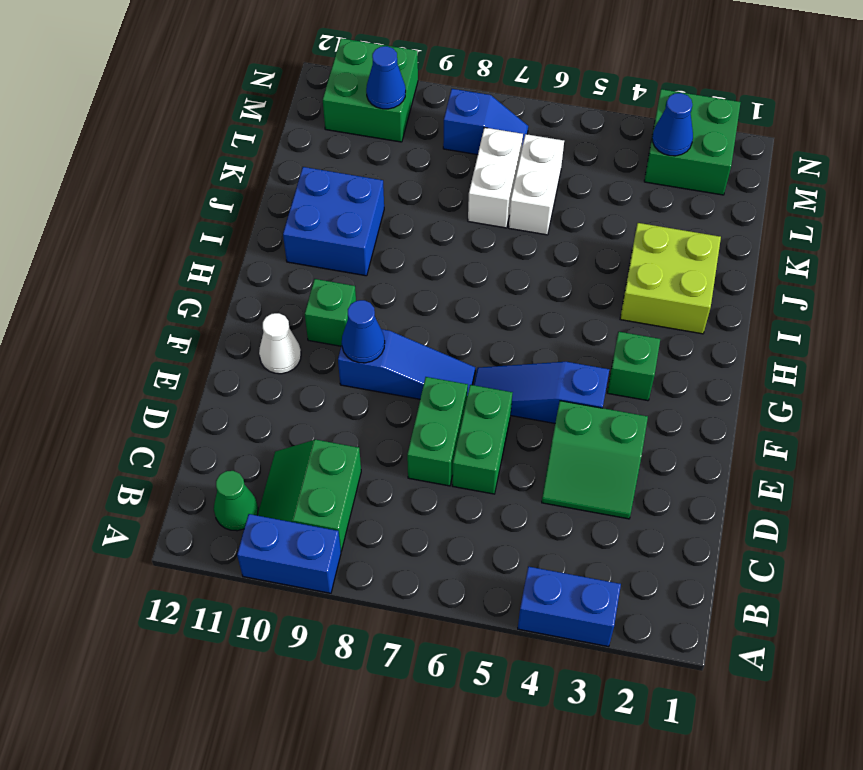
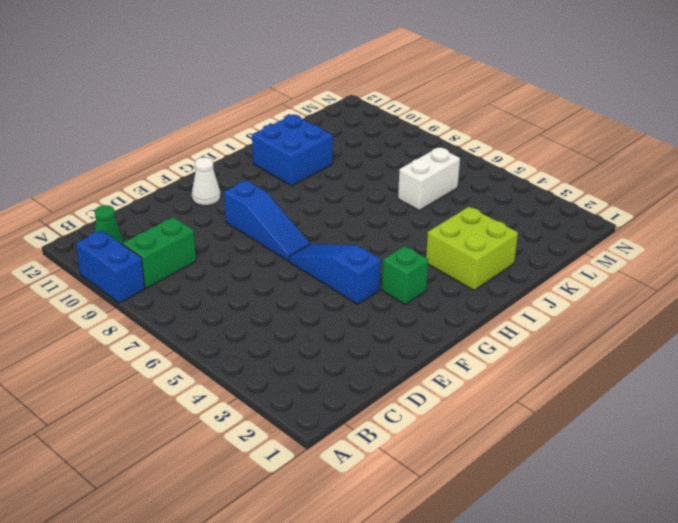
none -> blue 1x2 brick [518,566,621,647]
none -> green 2x2 slope [542,401,648,519]
none -> green 1x2 brick [452,385,513,494]

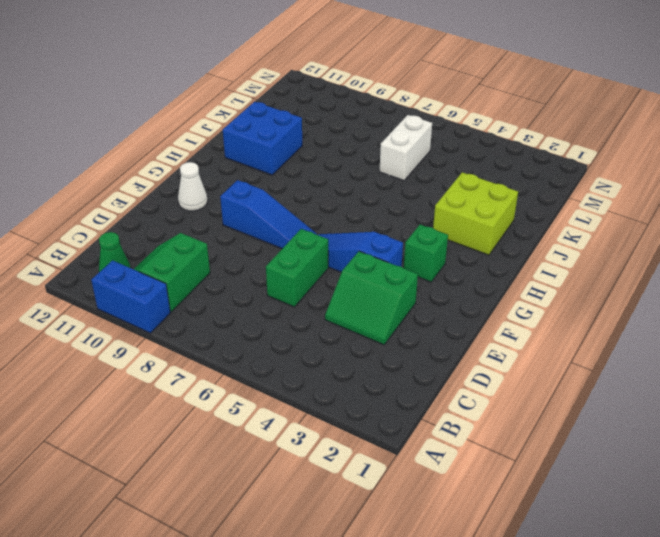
none -> blue 1x2 brick [518,566,621,647]
none -> green 1x2 brick [407,377,468,486]
none -> green 1x1 brick [305,279,356,346]

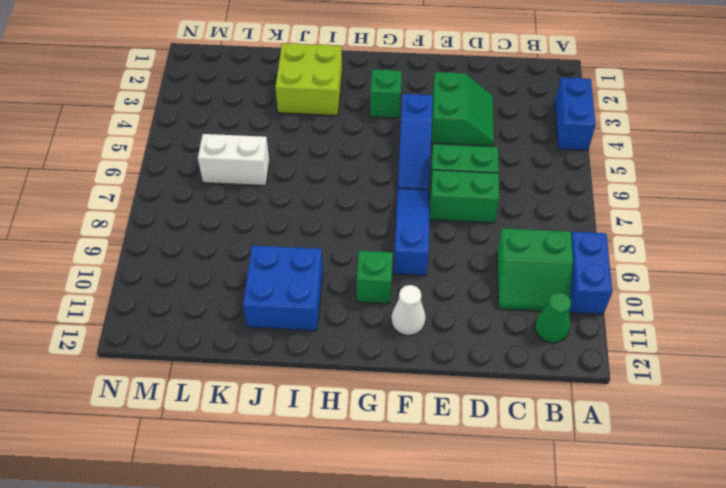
none -> white 1x2 brick [468,127,523,228]
none -> green 2x2 brick [644,89,741,195]
none -> blue 1x2 slope [443,89,528,155]

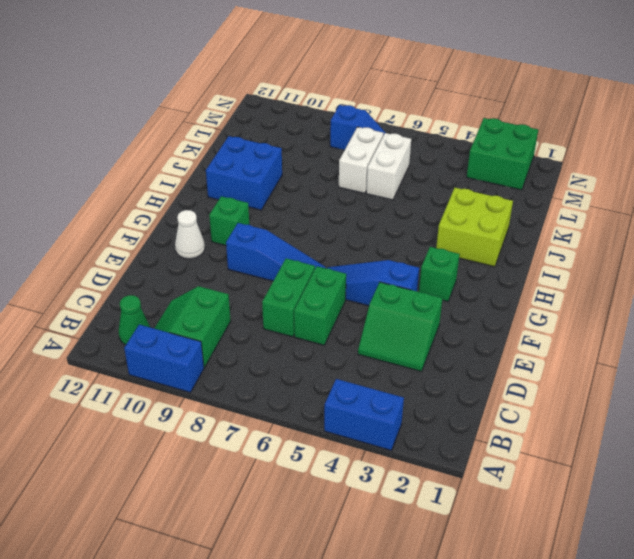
none -> green 2x2 brick [323,38,418,142]
none -> blue 1x1 cone [342,300,385,363]
none -> blue 1x1 cone [652,93,693,156]

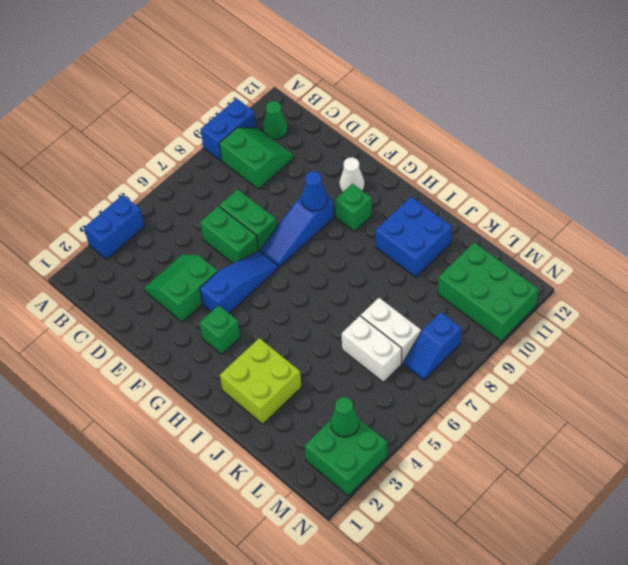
green 2x3 brick [438,242,539,341] -> green 2x2 brick [323,38,418,142]
green 1x1 cone [331,397,359,437] -> blue 1x1 cone [652,93,693,156]
none -> blue 1x1 cone [366,46,406,109]

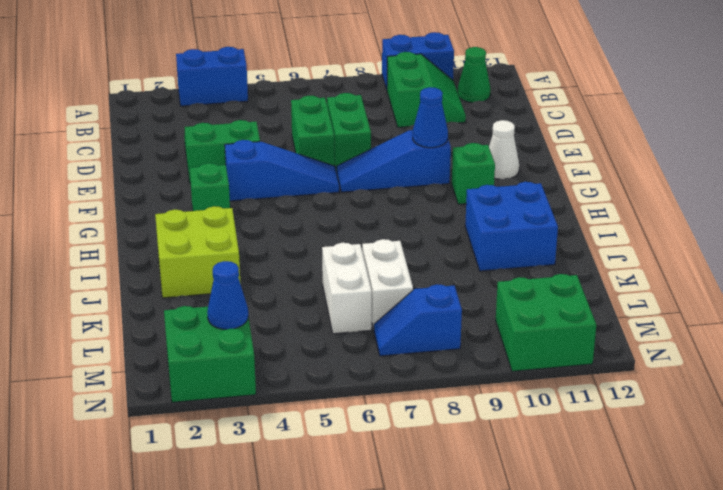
none -> blue 1x1 cone [366,46,406,109]

